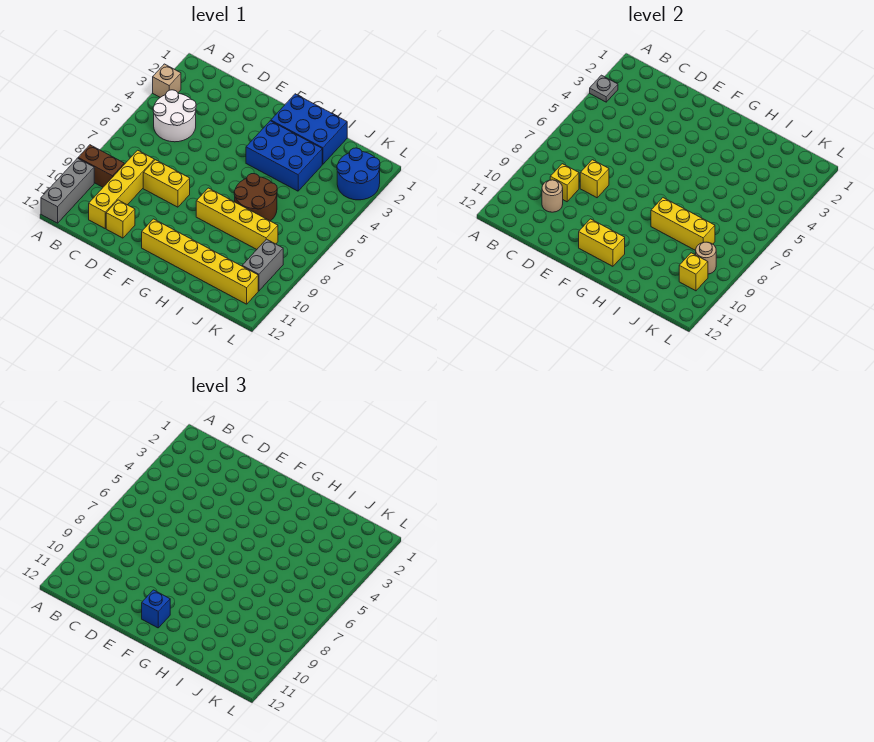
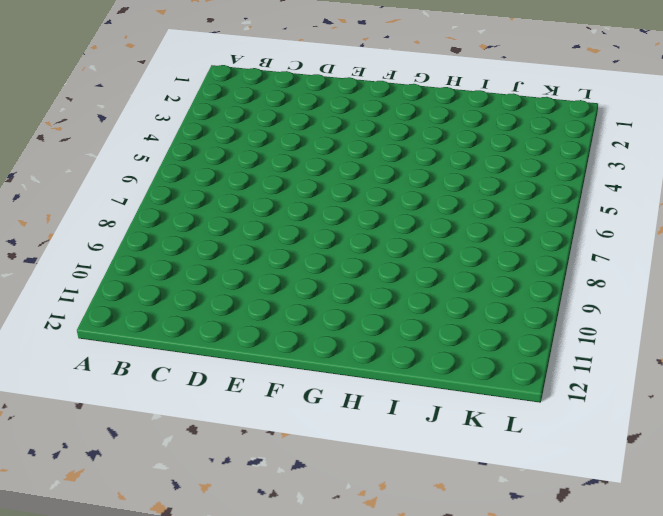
none -> tan 1x1 brick [153,64,181,97]
none -> brown 1x2 brick [78,145,124,187]
none -> grey 1x3 brick [41,158,94,223]

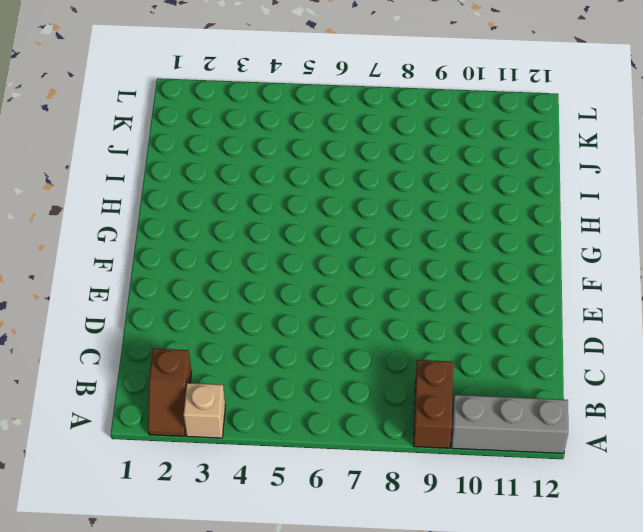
brown 1x2 slope [148,349,192,436] -> none
none -> white 2x2 round brick [153,90,196,142]
none -> yellow 1x4 brick [89,150,154,228]
none -> yellow 1x2 brick [143,160,190,207]

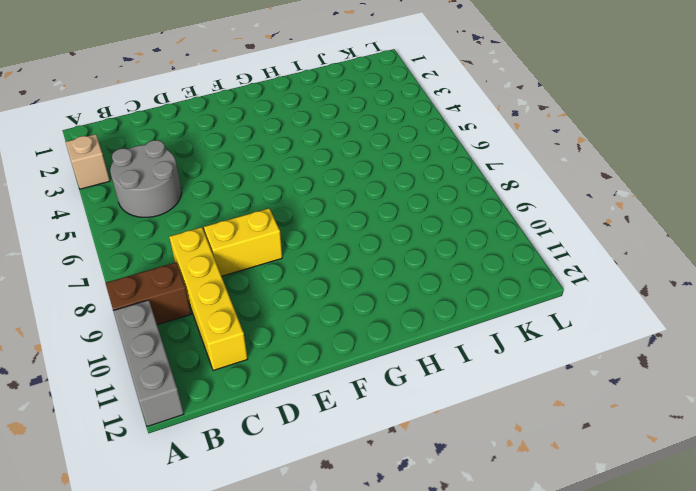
grey 2x2 round brick [110,140,182,217] -> white 2x2 round brick [153,90,196,142]
none -> yellow 1x1 brick [106,200,135,238]
none -> yellow 1x6 brick [142,219,258,304]
none -> blue 2x3 brick [271,94,347,164]

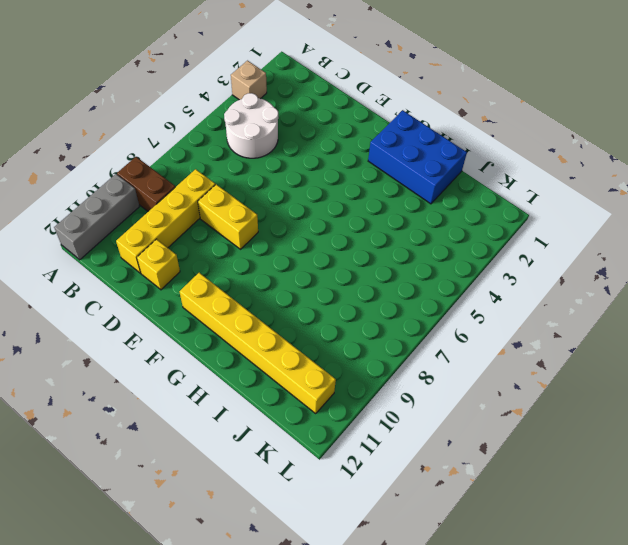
none -> blue 2x3 brick [246,121,322,191]
none -> yellow 1x4 brick [196,188,278,249]
none -> brown 2x2 round brick [234,174,277,221]

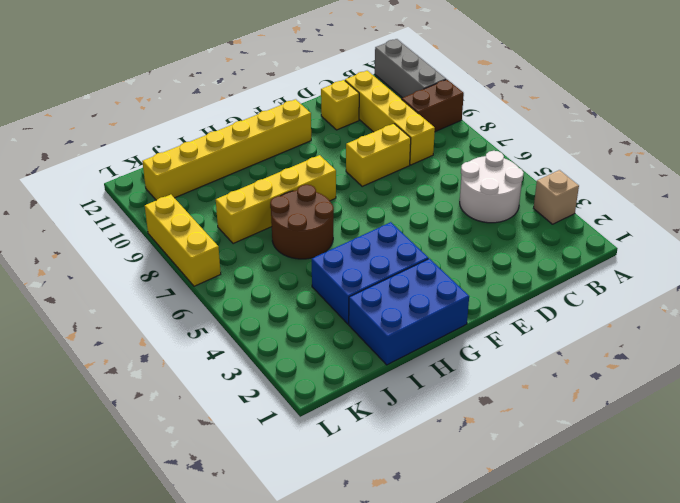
yellow 1x3 brick [145,195,221,286] -> yellow 1x3 brick turned to [651,198,715,251]
none -> blue 2x2 round brick [337,148,380,200]
none -> grey 1x2 brick [242,239,283,291]
none -> grey 1x1 plate [590,75,618,102]

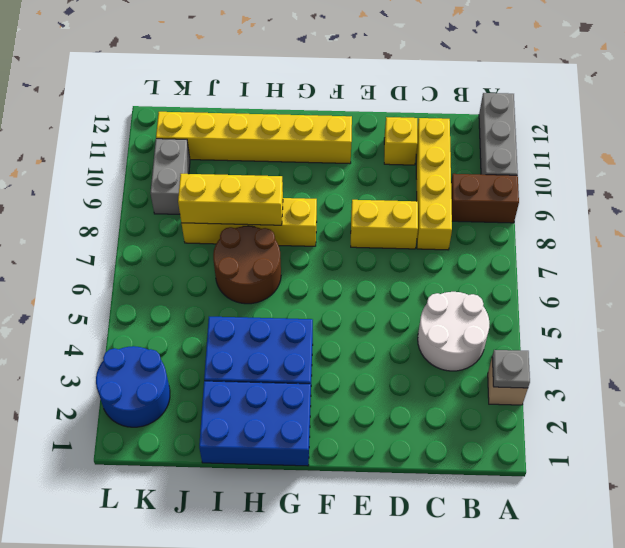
none -> yellow 1x1 brick [550,164,579,202]
none -> tan 1x1 round brick [542,180,563,212]
none -> yellow 1x1 brick [580,160,609,198]

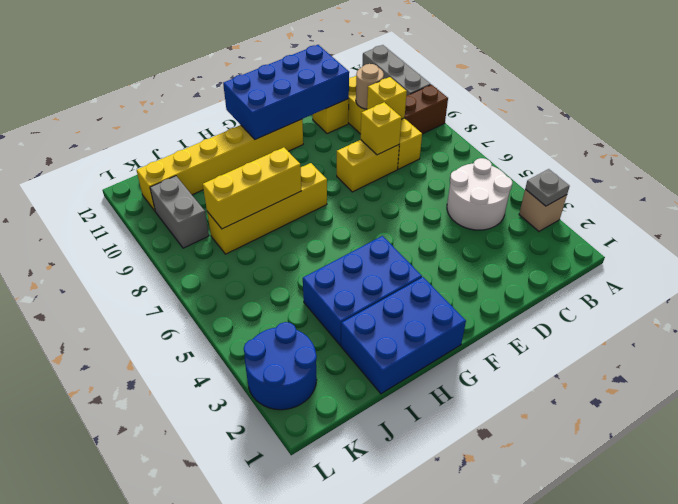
blue 2x4 brick [223,45,349,140] -> yellow 1x2 brick [579,219,625,266]
none -> brown 2x2 round brick [234,174,277,221]
none -> tan 1x1 round brick [696,242,716,274]
none -> yellow 1x1 brick [679,253,708,291]

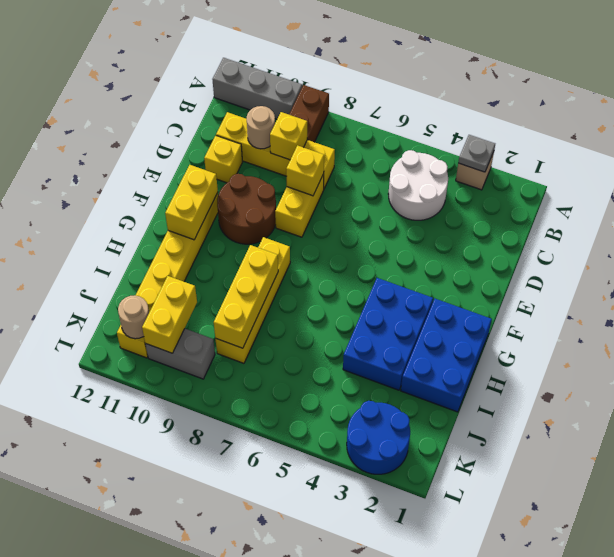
brown 2x2 round brick [217,174,276,244] -> brown 2x2 round brick moved to [234,174,277,221]
yellow 1x2 brick [142,276,197,353] -> yellow 1x1 brick [679,253,708,291]
tan 1x1 round brick [118,295,149,339] -> tan 1x1 round brick moved to [696,242,716,274]
none -> blue 1x1 brick [142,590,170,628]

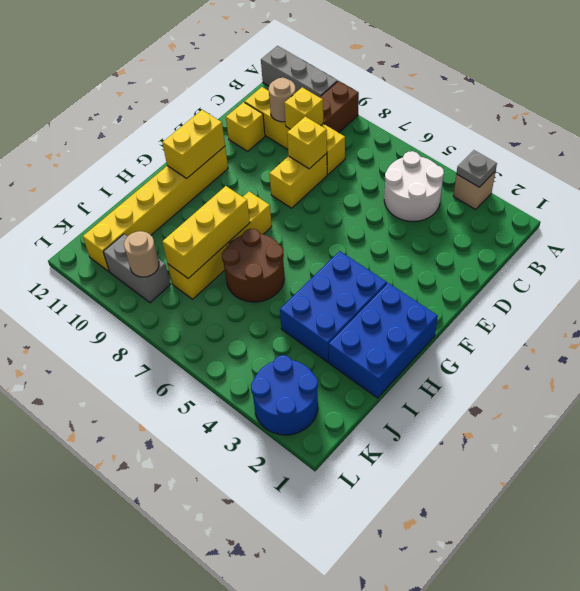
none -> yellow 1x1 brick [679,253,708,291]
none -> blue 1x1 brick [142,590,170,628]

